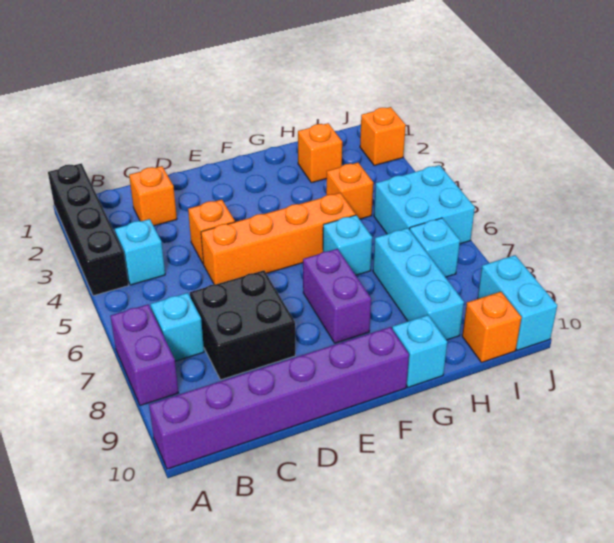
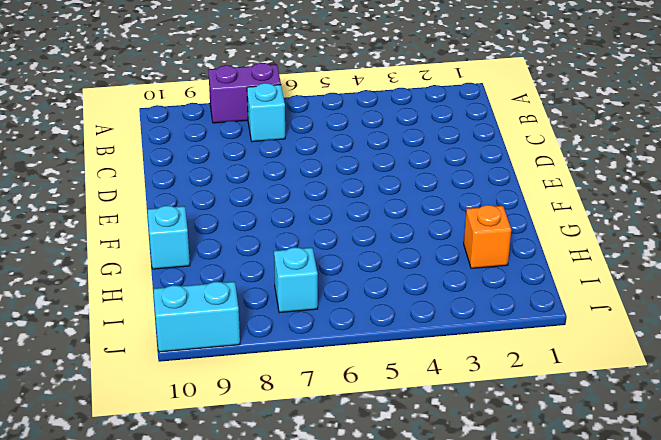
none -> black 1x4 brick [48,163,128,296]
none -> purple 1x6 brick [149,327,409,469]
none -> cyan 1x1 brick [115,219,165,285]

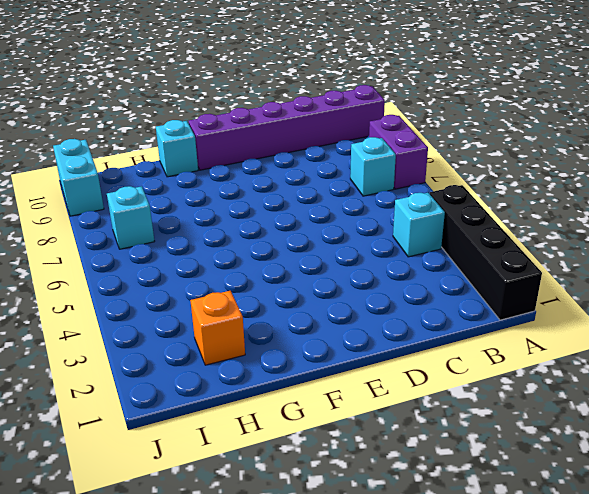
none -> orange 1x1 brick [129,166,177,226]
none -> black 2x2 brick [190,270,295,380]
none -> orange 1x1 brick [188,200,235,264]

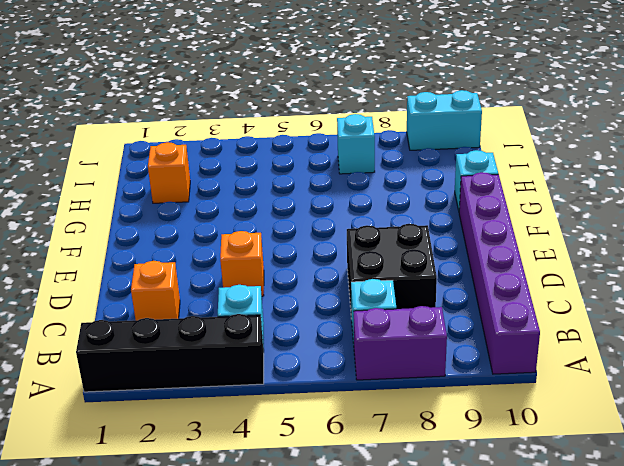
none -> orange 1x4 brick [201,193,356,285]
none -> purple 1x2 brick [303,249,371,343]
none -> cyan 1x1 brick [323,215,372,275]

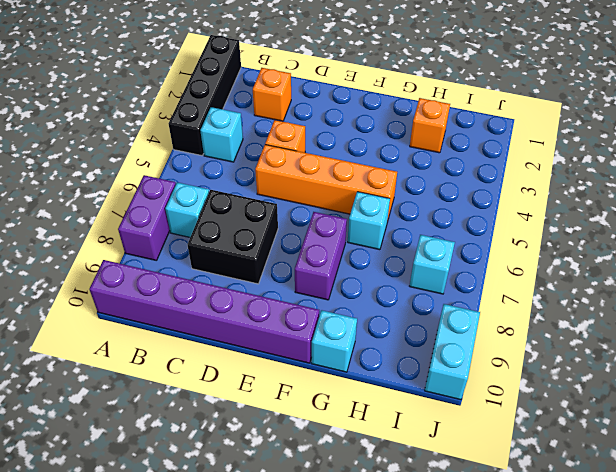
none -> orange 1x1 brick [326,163,373,219]
none -> cyan 1x3 brick [373,228,464,340]
none -> cyan 2x2 brick [374,165,475,244]

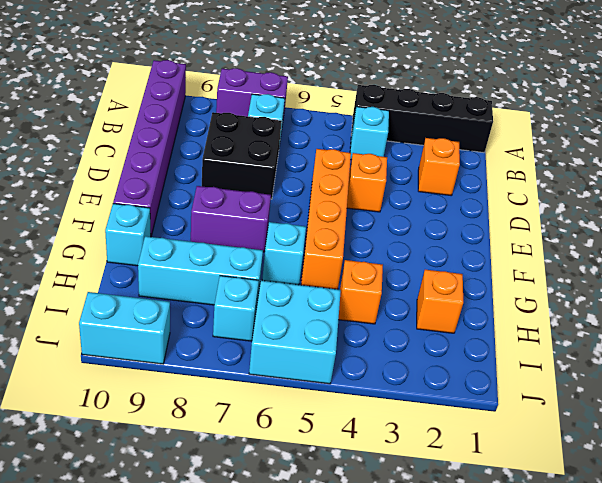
none -> orange 1x1 brick [462,292,522,362]
none -> orange 1x1 brick [360,107,406,166]

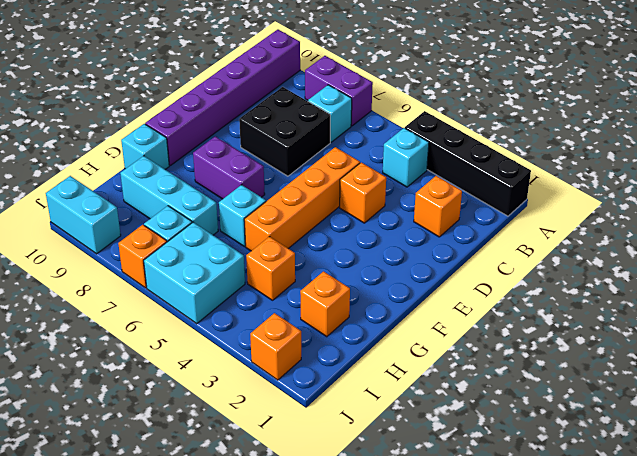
orange 1x1 brick [118,225,167,288] -> orange 1x1 brick moved to [462,292,522,362]

